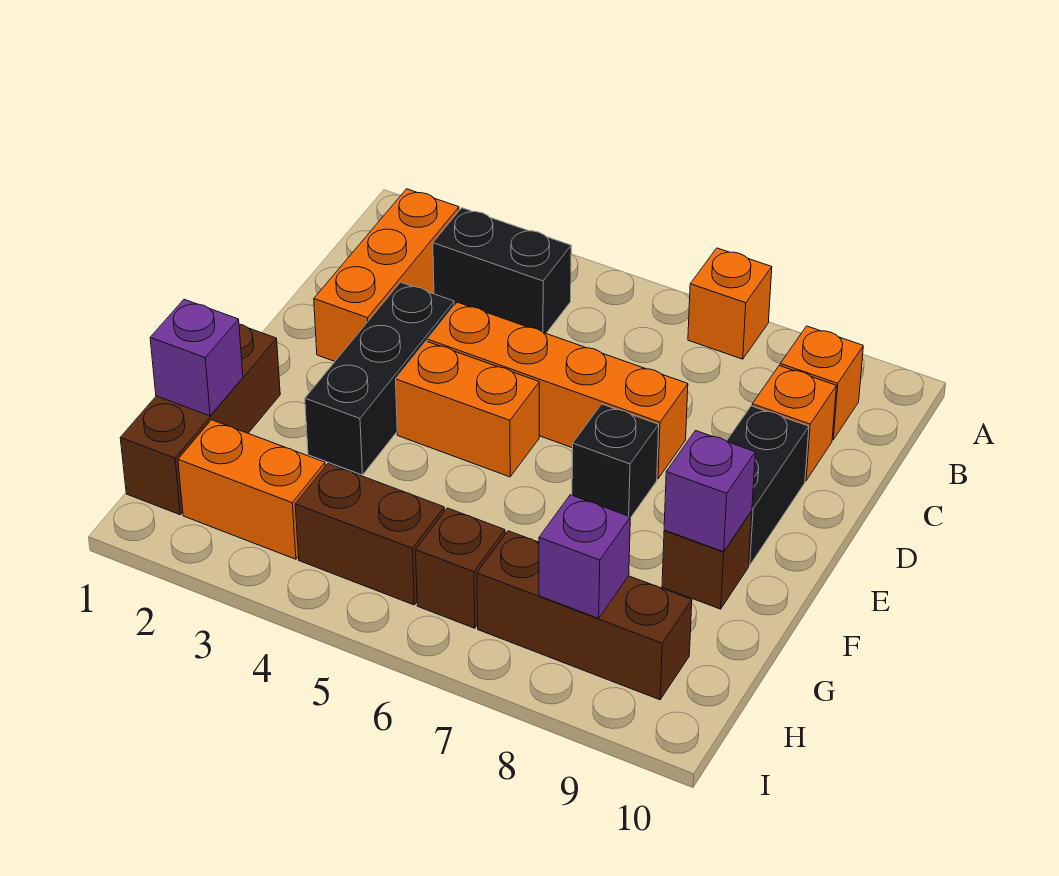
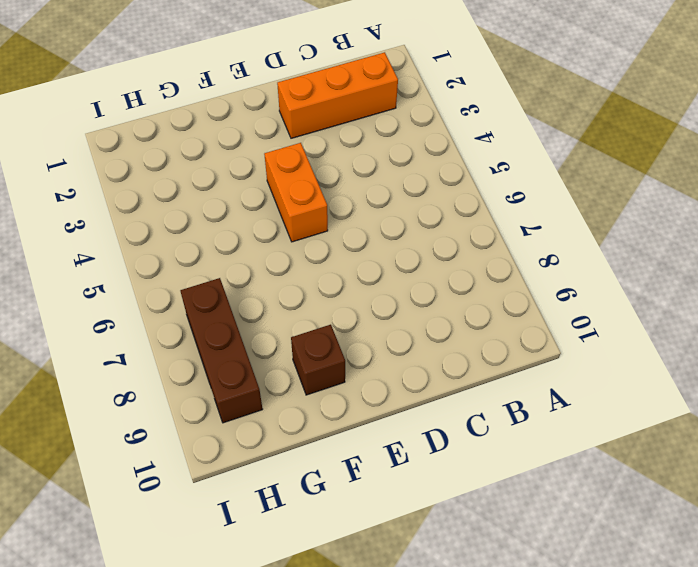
none -> orange 1x1 brick [688,248,772,359]
none -> black 1x2 brick [433,208,571,333]
none -> orange 1x1 brick [780,326,863,440]

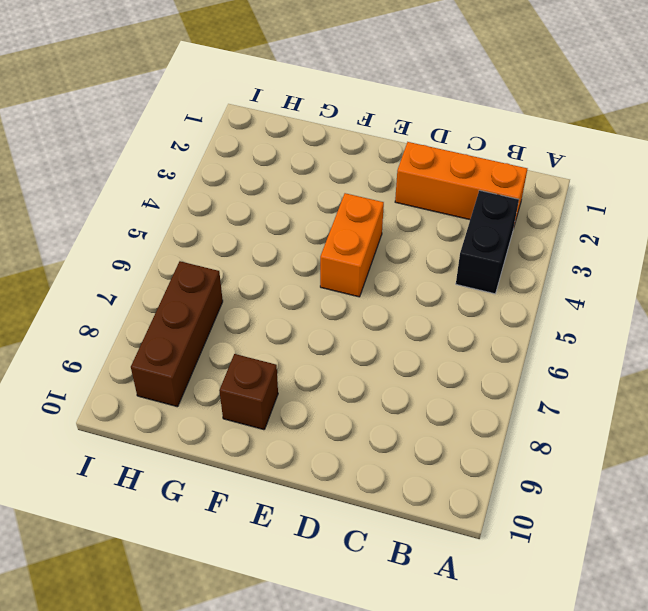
none -> orange 1x1 brick [688,248,772,359]
none -> orange 1x1 brick [780,326,863,440]
none -> orange 1x1 brick [752,366,836,481]

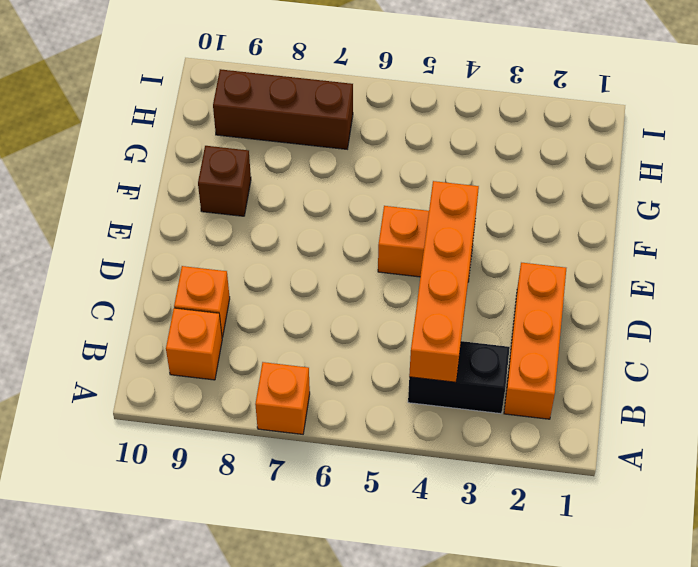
orange 1x4 brick [409,181,479,382] -> orange 1x4 brick turned to [427,302,688,479]
none -> black 1x3 brick [305,282,454,475]
none -> black 1x2 brick [727,406,809,565]
none -> black 1x1 brick [572,404,659,518]

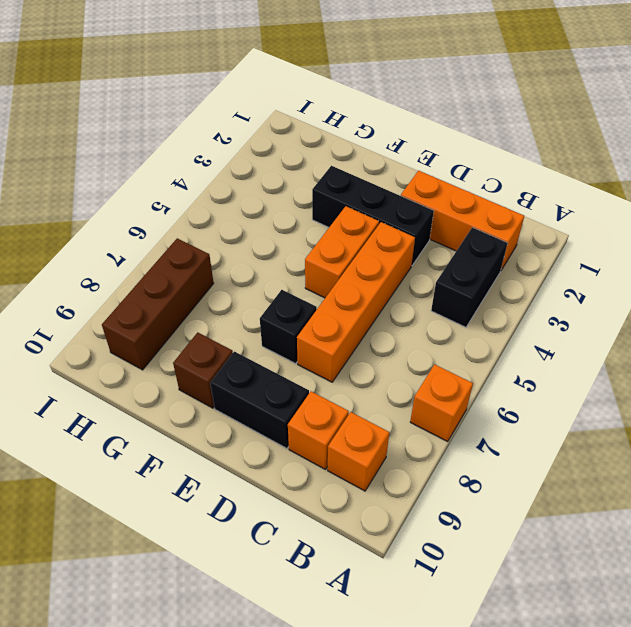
none -> brown 1x3 brick [120,324,280,515]
none -> orange 1x2 brick [178,420,325,559]
none -> brown 1x2 brick [295,464,444,605]

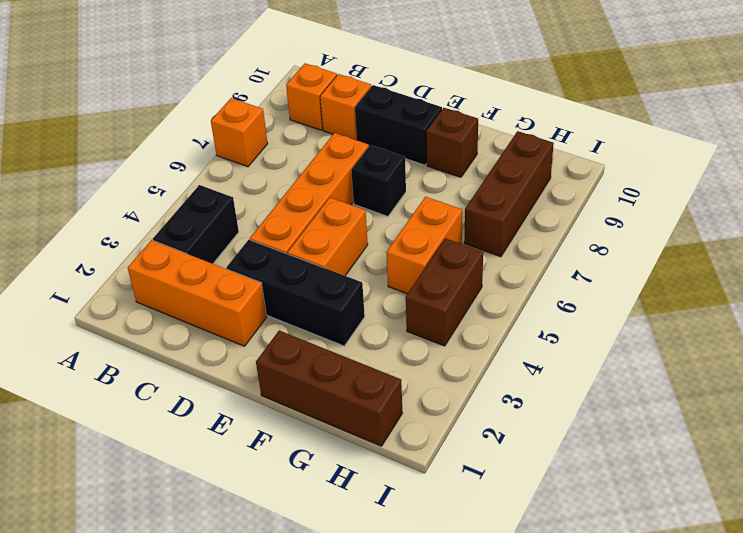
orange 1x2 brick [386,197,462,294] -> orange 1x2 brick moved to [178,420,325,559]
none -> brown 1x1 brick [416,508,505,628]
none -> purple 1x1 brick [664,431,755,552]
none -> purple 1x1 brick [150,299,243,416]

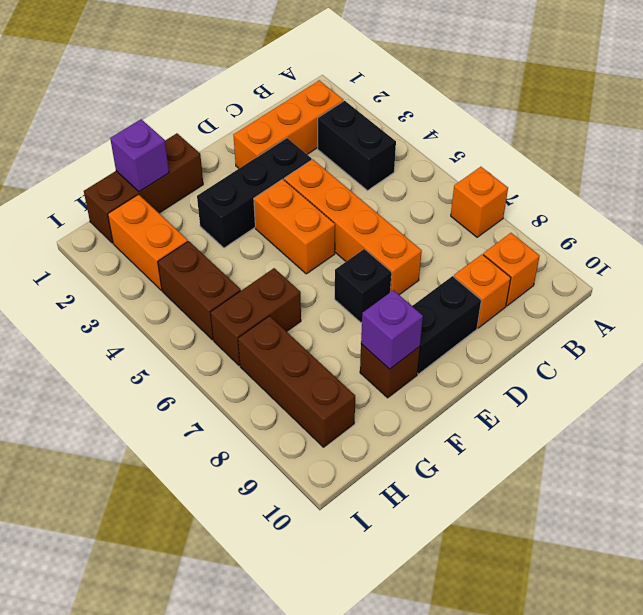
brown 1x2 brick [211,268,301,365] -> brown 1x1 brick [416,508,505,628]
none -> purple 1x1 brick [539,495,630,618]

